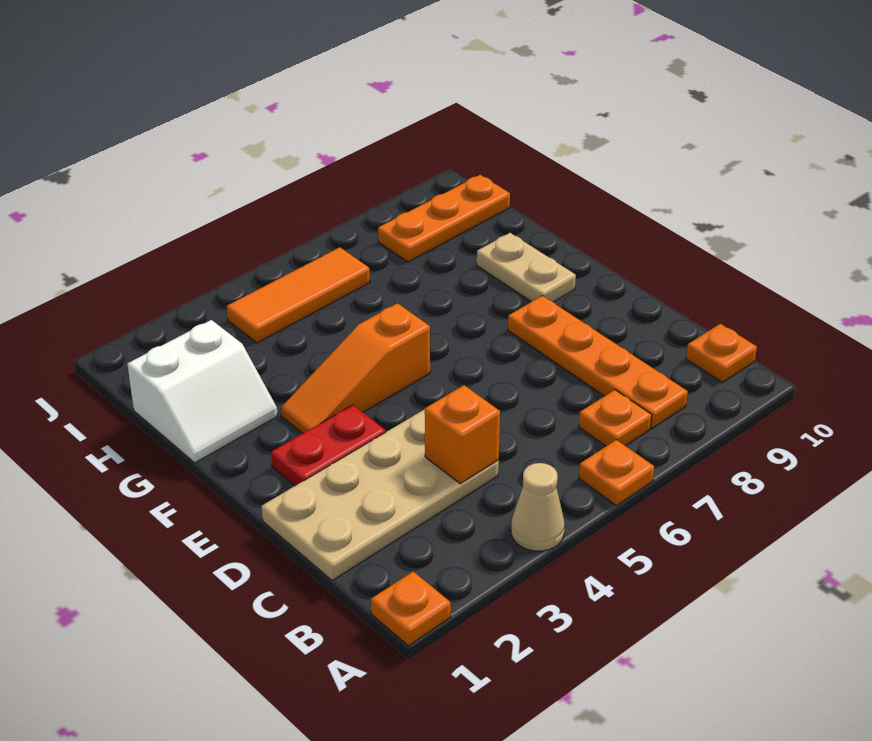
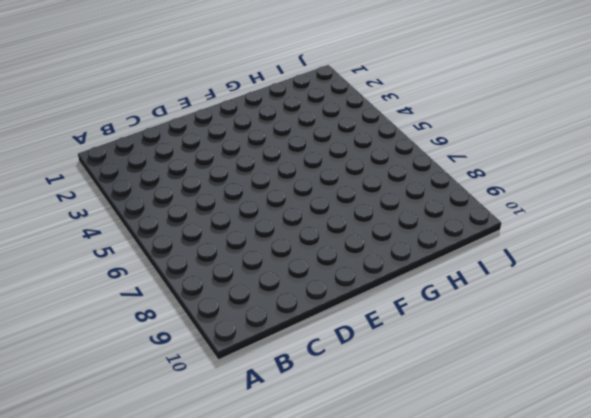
none -> orange 1x1 plate [371,572,451,646]
none -> tan 1x1 cone [511,463,565,551]
none -> orange 1x1 plate [579,440,654,506]

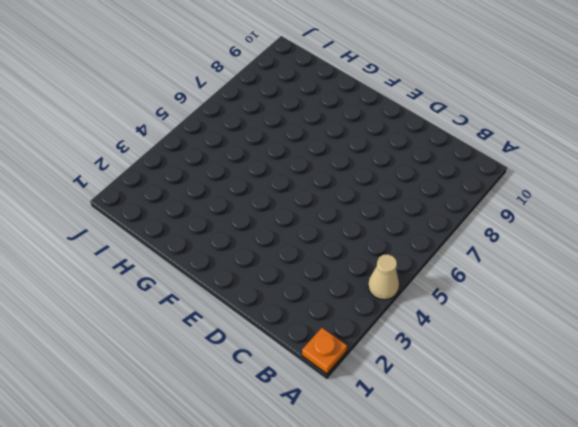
none -> orange 1x1 plate [579,440,654,506]
none -> orange 1x1 plate [579,390,652,446]
none -> orange 1x4 plate [508,296,688,428]

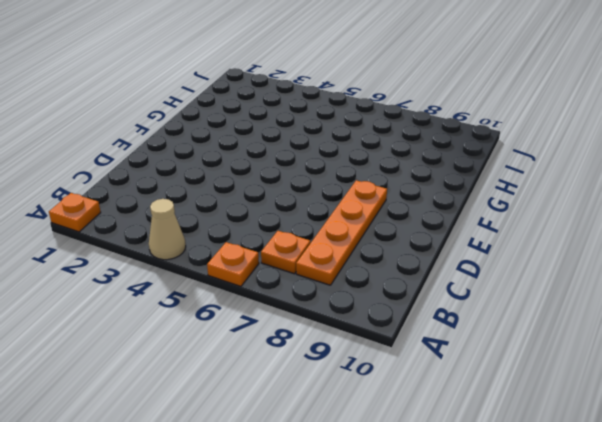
none -> orange 1x1 plate [686,324,757,382]
none -> tan 2x4 plate [261,409,499,581]
none -> red 1x2 plate [271,405,386,486]

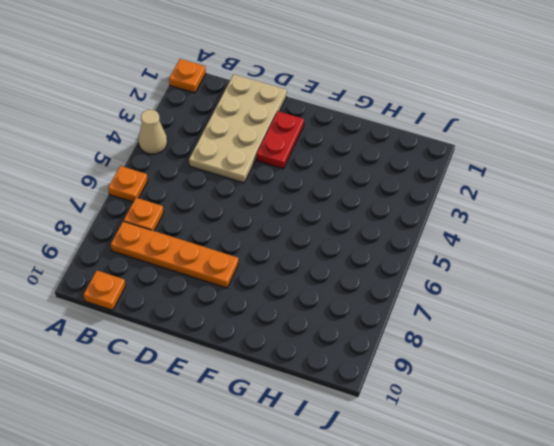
none -> orange 1x3 slope [281,303,430,433]
none -> tan 1x2 plate [477,233,576,302]
none -> white 2x2 slope [127,320,278,463]

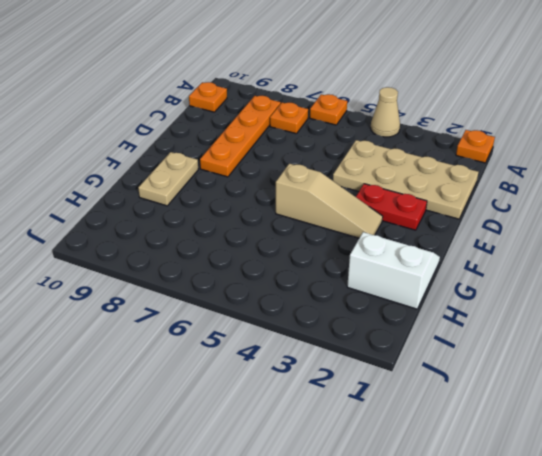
tan 1x3 slope [276,164,383,238] -> orange 1x3 slope [281,303,430,433]
none -> orange 1x3 tile [227,247,370,343]
none -> orange 1x3 plate [378,175,510,262]
none -> orange 1x1 brick [425,385,500,484]

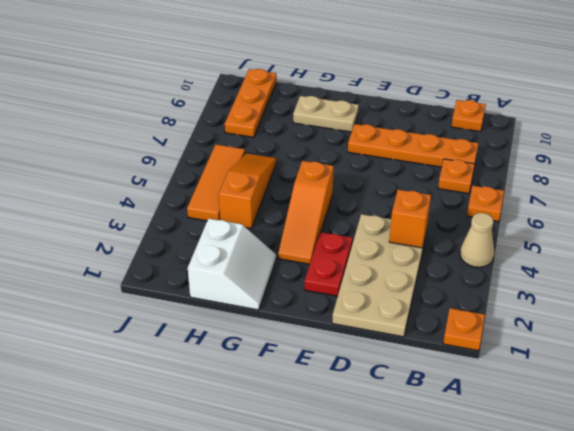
orange 1x3 slope [219,154,276,228] -> none

